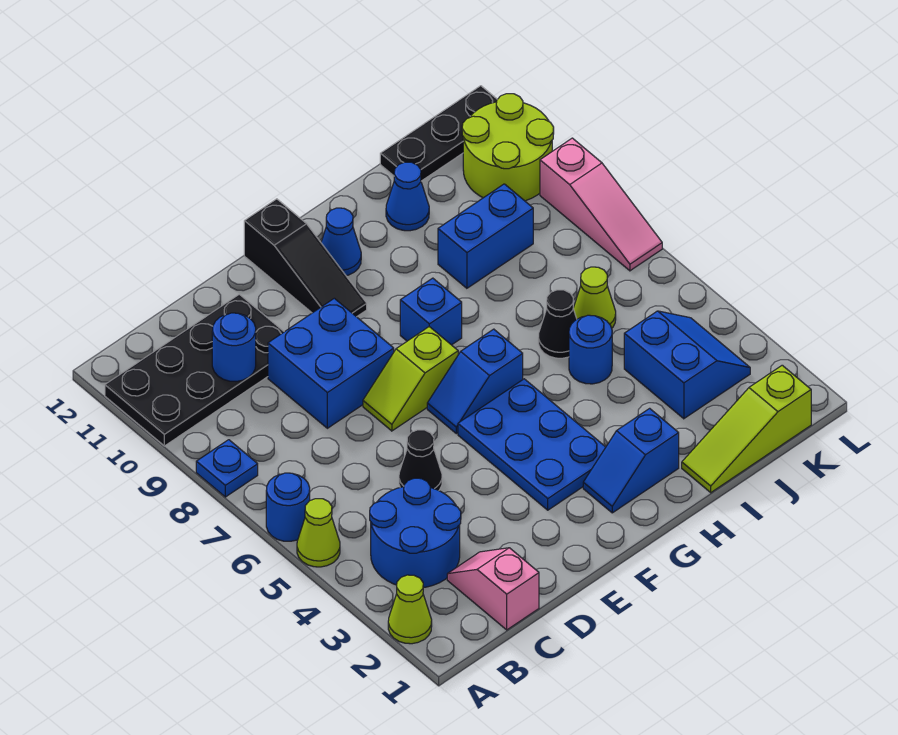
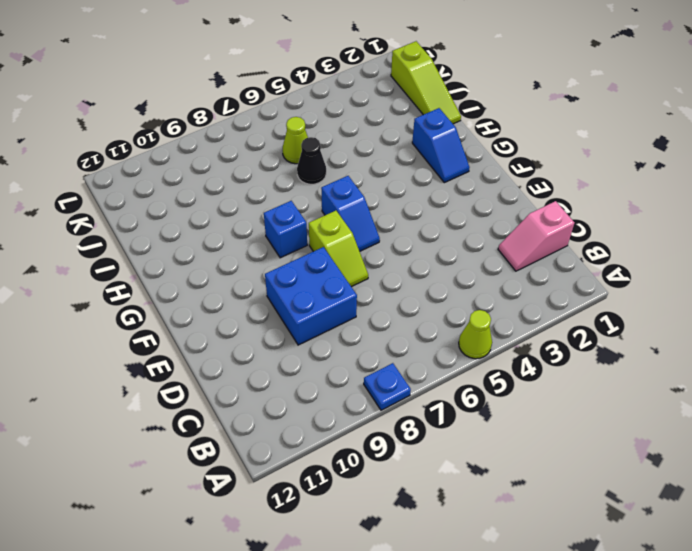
none -> lime 1x1 cone [388,575,432,644]
none -> blue 1x1 round brick [266,473,310,541]
none -> black 2x4 plate [105,294,284,446]

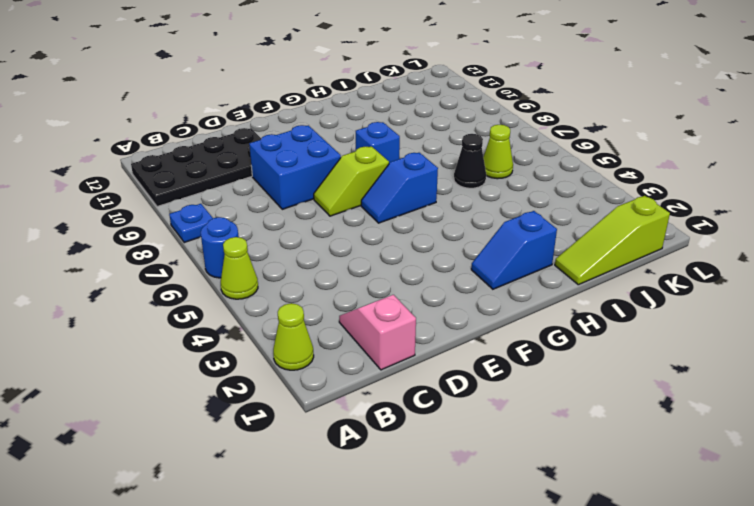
none -> blue 2x2 round brick [370,478,461,588]
none -> black 1x1 cone [399,430,442,490]
none -> blue 2x3 plate [458,379,606,510]

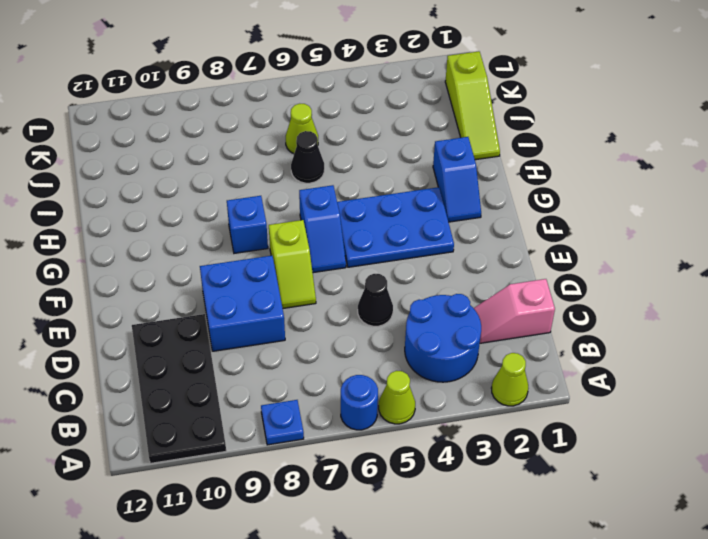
none -> black 1x3 slope [244,199,367,317]
none -> blue 1x1 cone [321,208,361,276]
none -> blue 1x1 round brick [569,315,612,384]

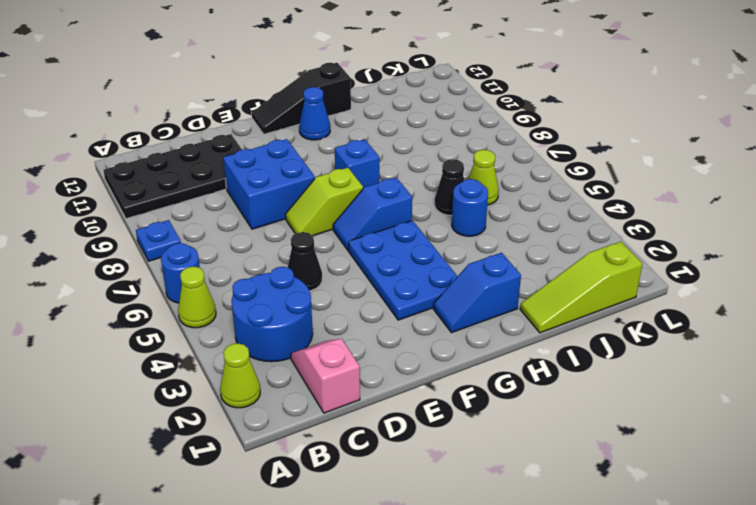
black 1x3 slope [252,63,351,134] -> black 1x3 slope turned to [244,199,367,317]
none -> blue 1x2 brick [438,184,533,288]
none -> blue 1x1 cone [386,162,429,231]
none -> blue 2x2 slope [624,311,750,419]

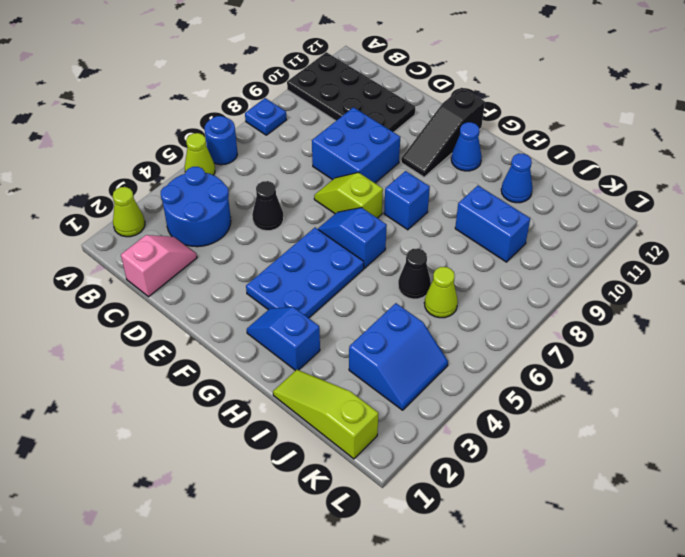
none -> blue 1x1 round brick [569,315,612,384]
none -> black 1x3 plate [380,86,497,181]
none -> lime 2x2 round brick [462,94,554,201]

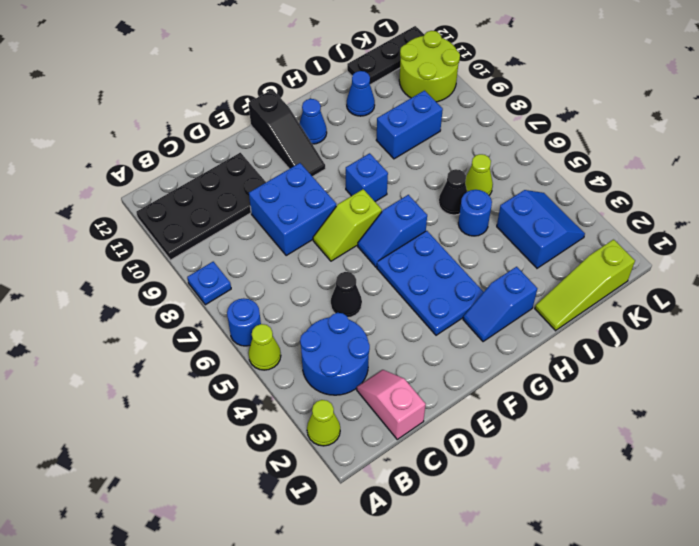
none -> pink 1x3 slope [540,138,662,271]
none -> blue 1x1 round brick [212,313,256,381]

